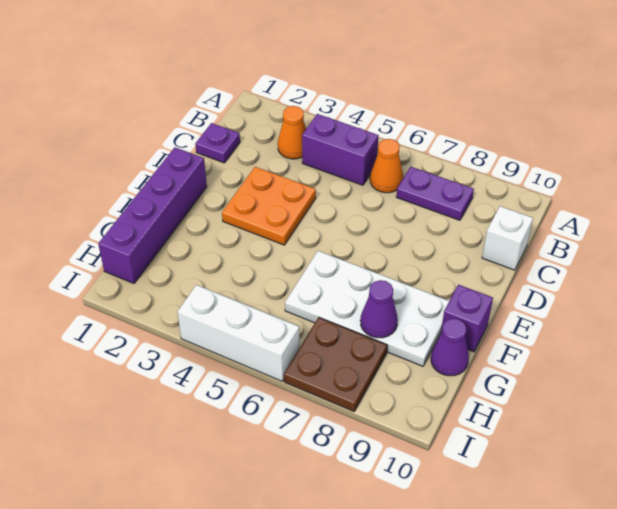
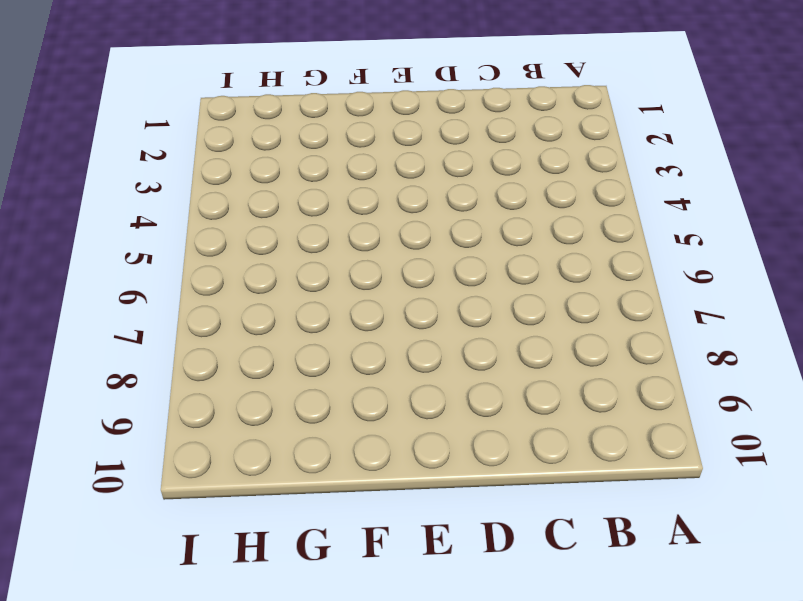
none -> orange 1x1 cone [278,106,306,159]
none -> purple 1x2 brick [302,114,378,185]
none -> orange 1x1 cone [370,139,403,193]

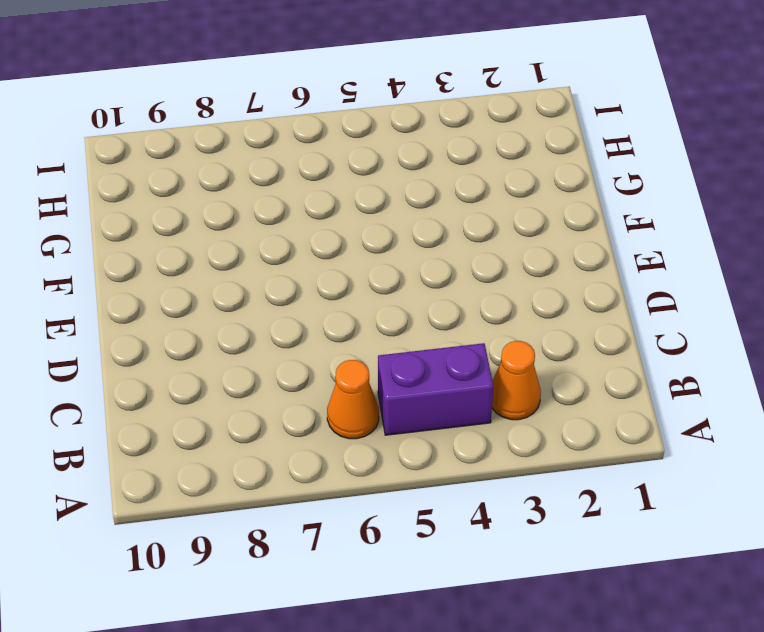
none -> purple 1x2 plate [396,167,474,220]
none -> purple 1x1 plate [195,123,240,163]
none -> white 1x1 brick [482,206,533,270]

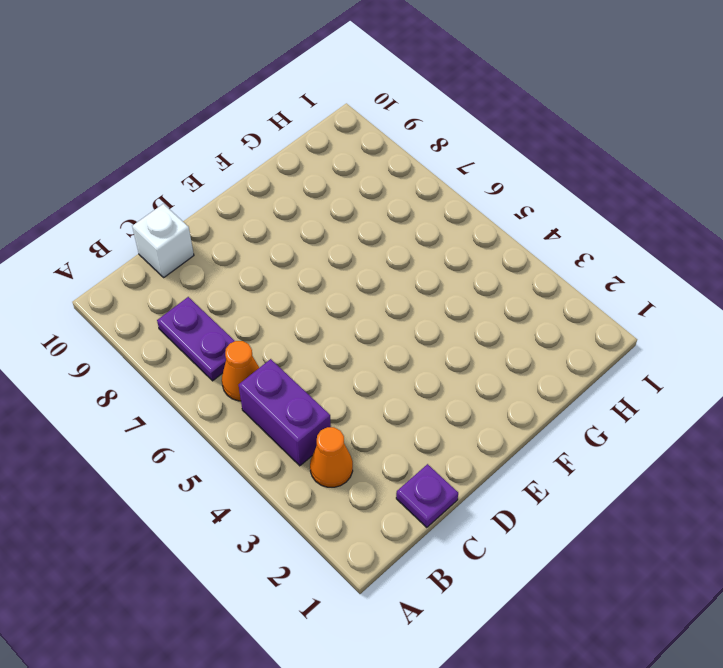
none -> orange 2x2 plate [222,167,316,245]
none -> purple 1x4 brick [98,147,207,284]
none -> white 2x4 plate [285,251,449,366]

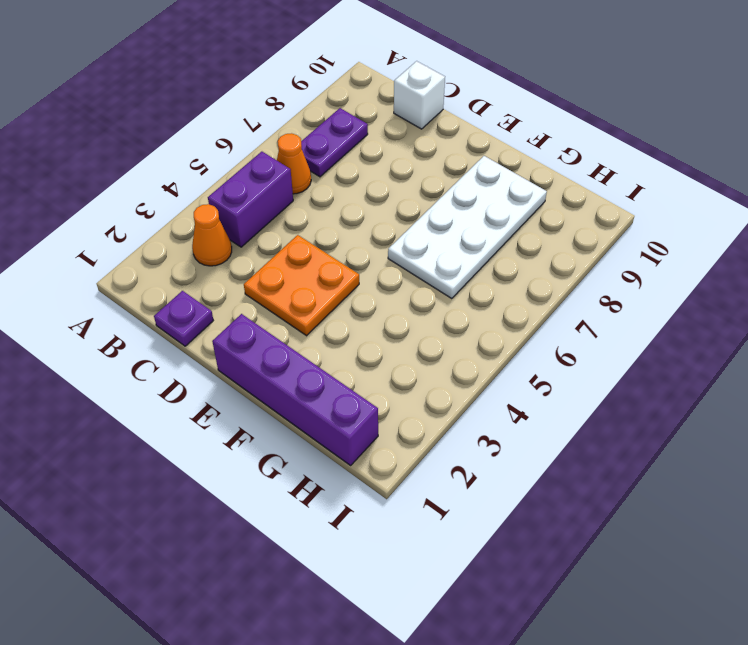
none -> purple 1x1 brick [441,285,493,352]
none -> purple 1x1 cone [431,319,469,376]
none -> brown 2x2 plate [284,317,387,412]

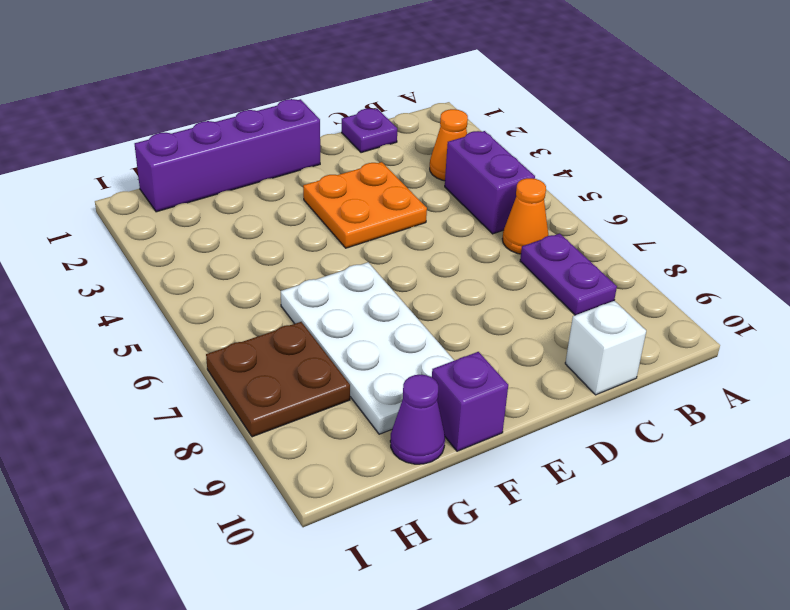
none -> white 1x3 brick [177,285,299,381]
none -> purple 1x1 cone [360,280,398,338]

